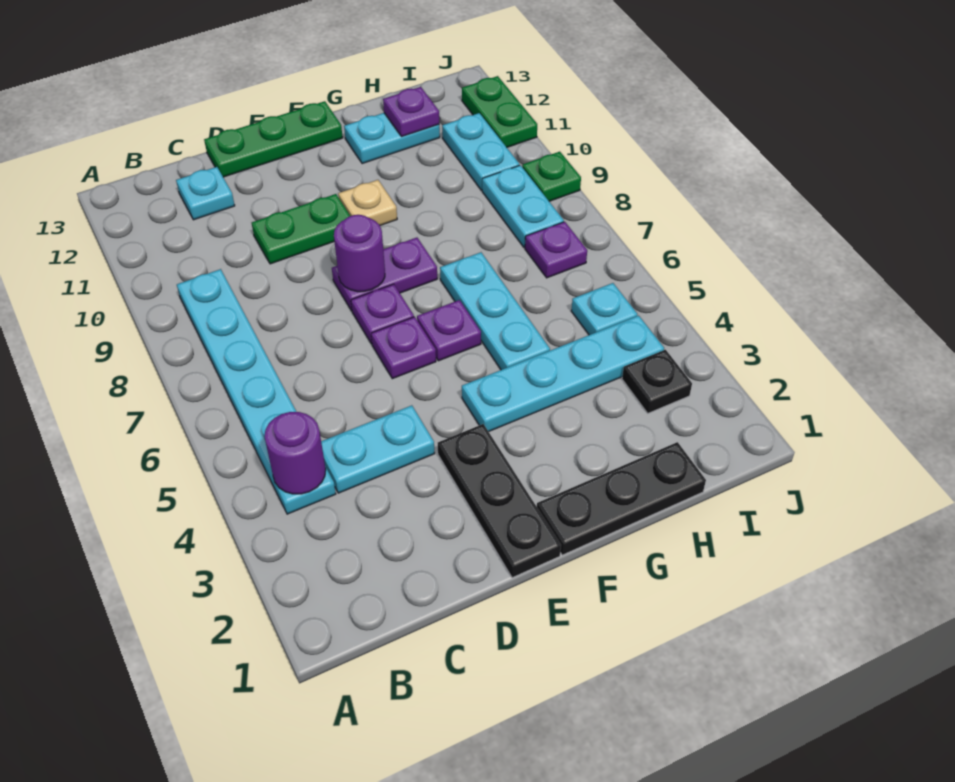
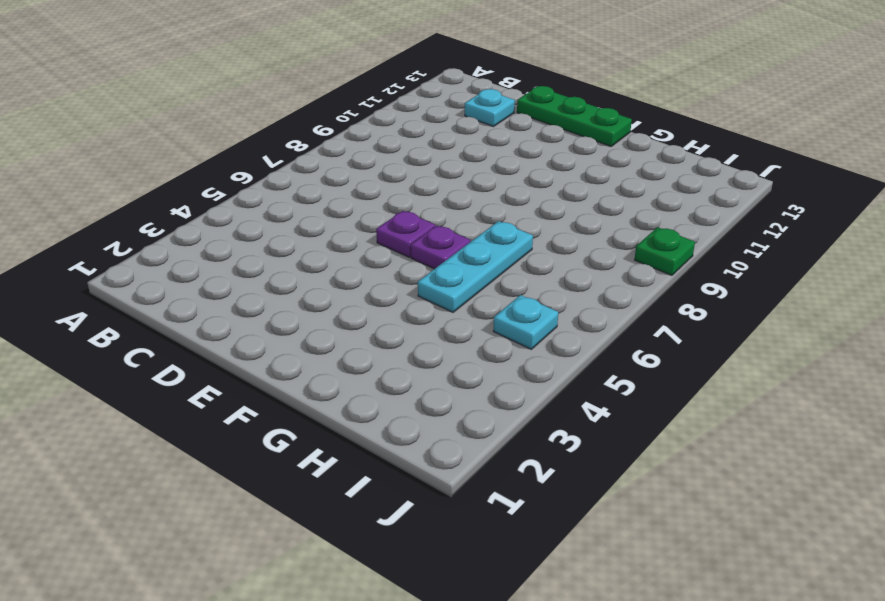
none -> cyan 1x6 plate [177,269,336,514]
none -> cyan 1x2 plate [321,405,435,493]
none -> green 1x2 plate [252,194,350,264]

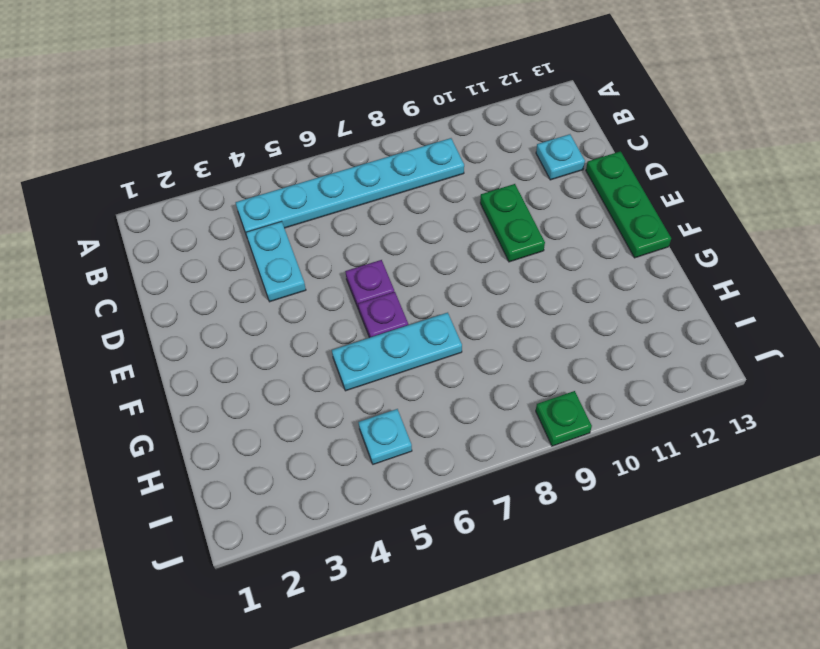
none -> black 1x3 plate [438,424,561,578]
none -> purple 1x1 plate [351,284,414,344]
none -> purple 1x2 plate [332,238,437,311]

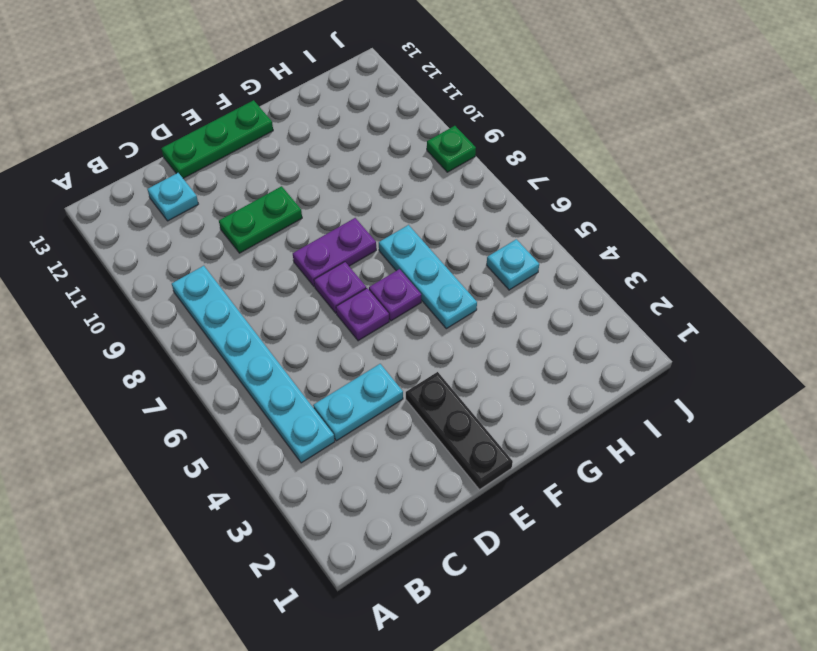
none -> black 1x3 plate [537,442,706,555]
none -> cyan 1x4 plate [462,316,664,432]
none -> tan 1x1 plate [338,180,397,225]

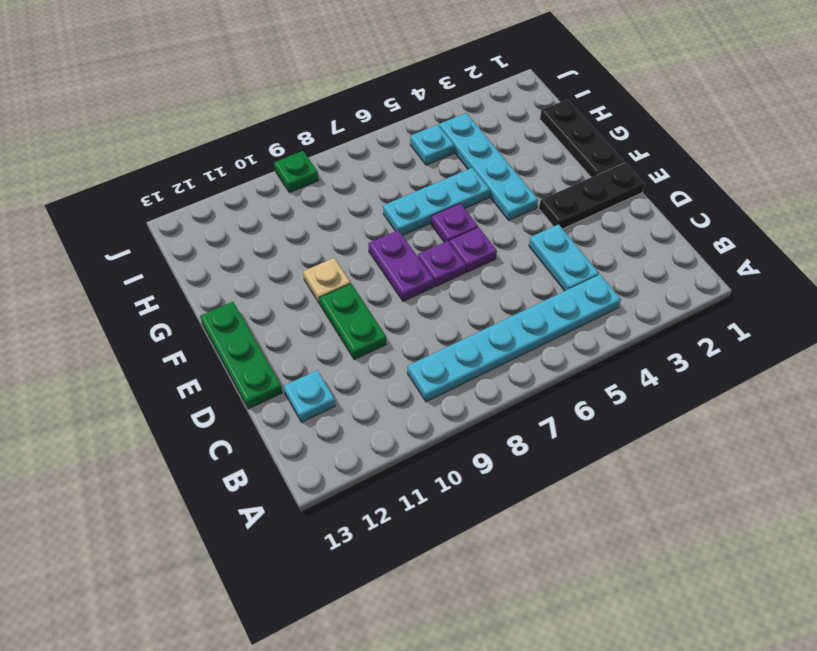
none -> cyan 1x2 plate [344,113,440,164]
none -> black 1x1 plate [622,350,692,413]
none -> purple 1x1 plate [525,222,587,278]

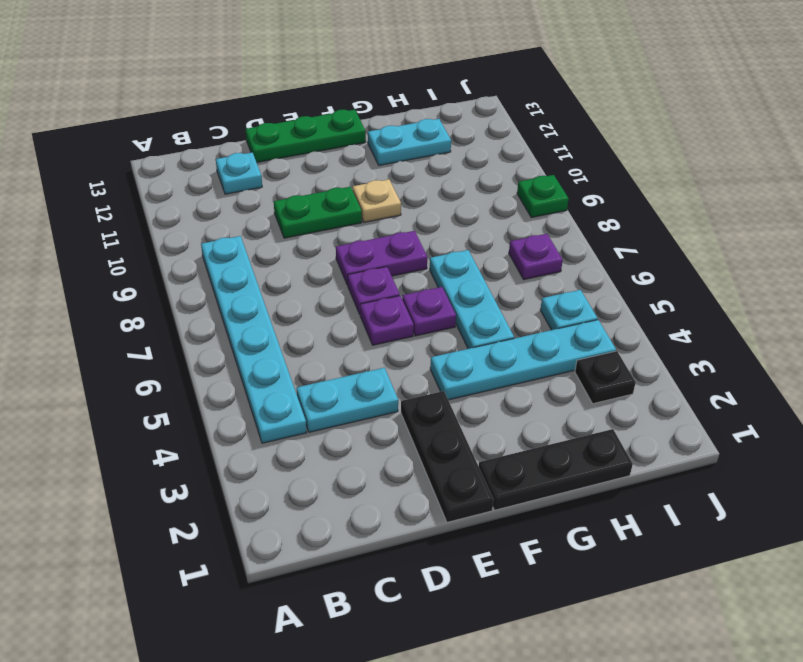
none -> cyan 1x2 plate [482,165,564,247]
none -> cyan 1x2 plate [442,113,519,190]
none -> green 1x2 plate [462,76,537,147]

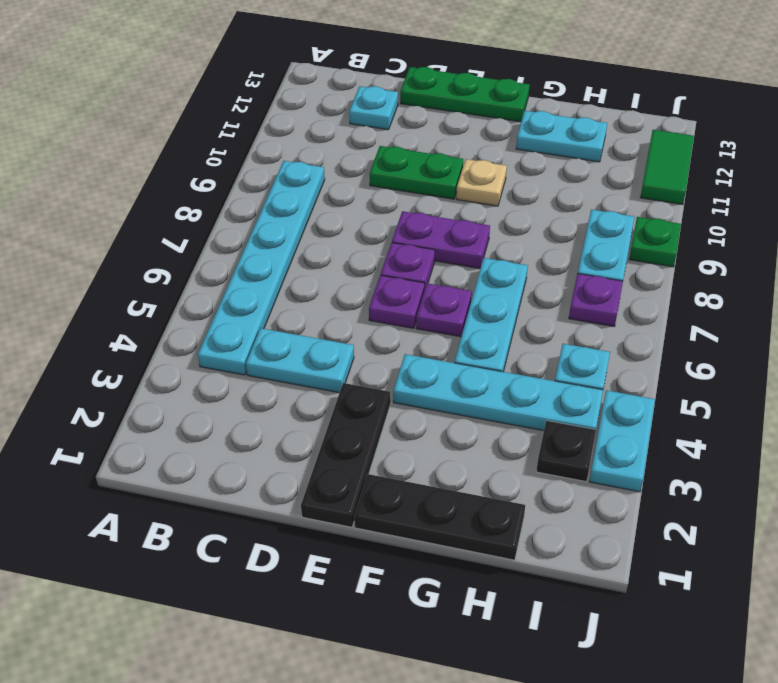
cyan 1x2 plate [589,390,655,492] -> cyan 1x2 plate moved to [442,113,519,190]
green 1x2 tile [640,130,694,205] -> green 1x2 plate [462,76,537,147]
none -> purple 1x1 round brick [264,412,326,494]
none -> purple 1x1 round brick [334,215,385,292]
none -> purple 1x1 plate [383,87,439,137]

